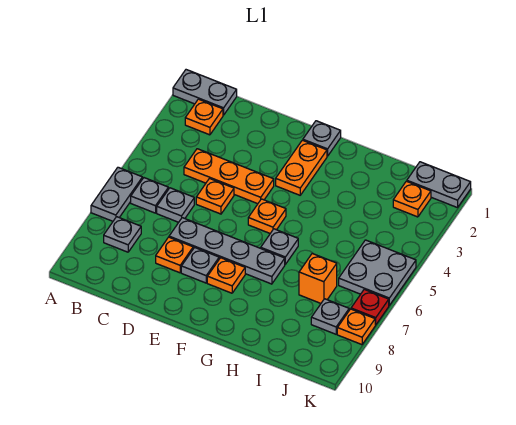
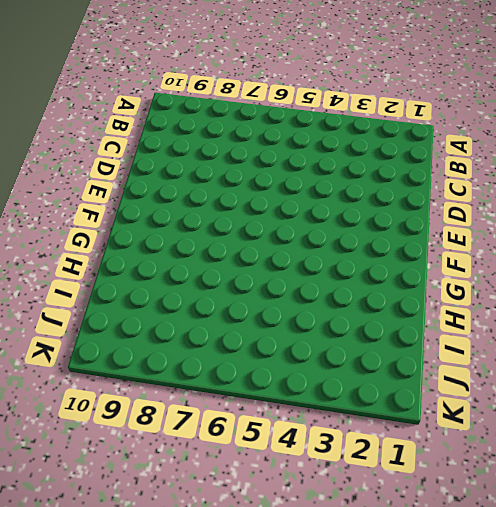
none -> grey 1x2 plate [173,70,237,115]
none -> grey 1x2 plate [91,167,142,221]
none -> orange 1x1 plate [185,99,223,135]

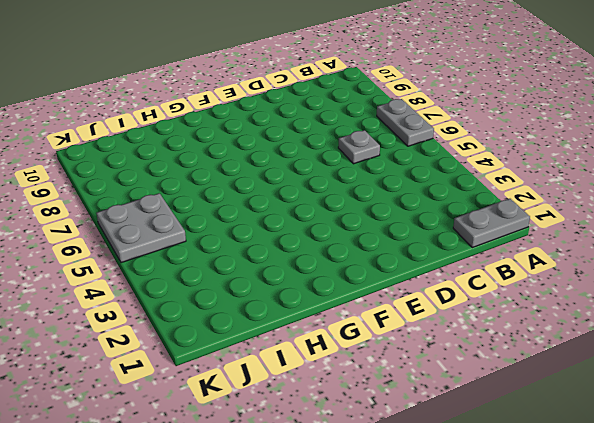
none -> orange 1x1 plate [185,99,223,135]
none -> grey 1x1 plate [131,178,168,213]
none -> grey 1x1 plate [104,217,141,252]

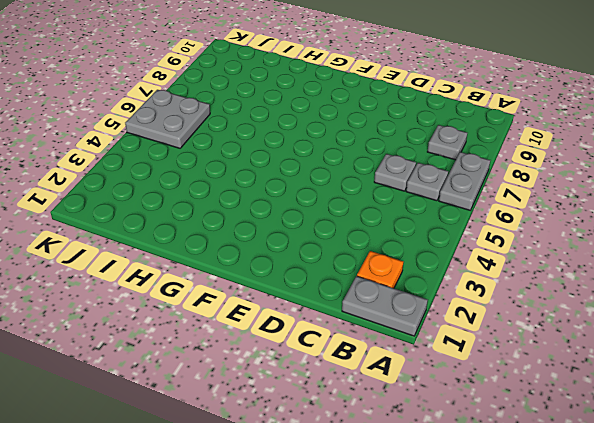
none -> orange 1x3 plate [184,149,274,204]
none -> orange 1x1 plate [196,179,234,214]
none -> grey 1x4 plate [169,218,285,284]

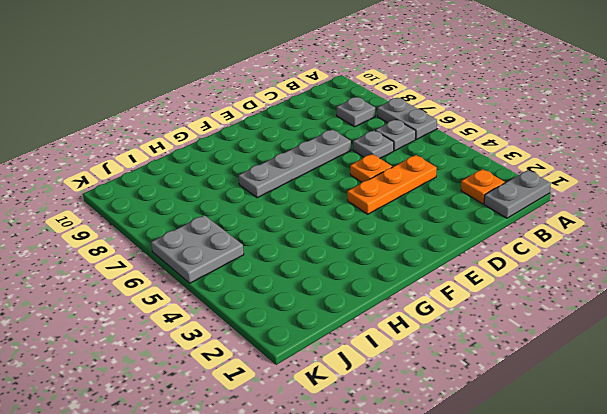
none -> orange 1x1 plate [156,237,193,273]
none -> grey 1x1 plate [181,247,219,283]
none -> grey 1x1 plate [303,121,341,156]

